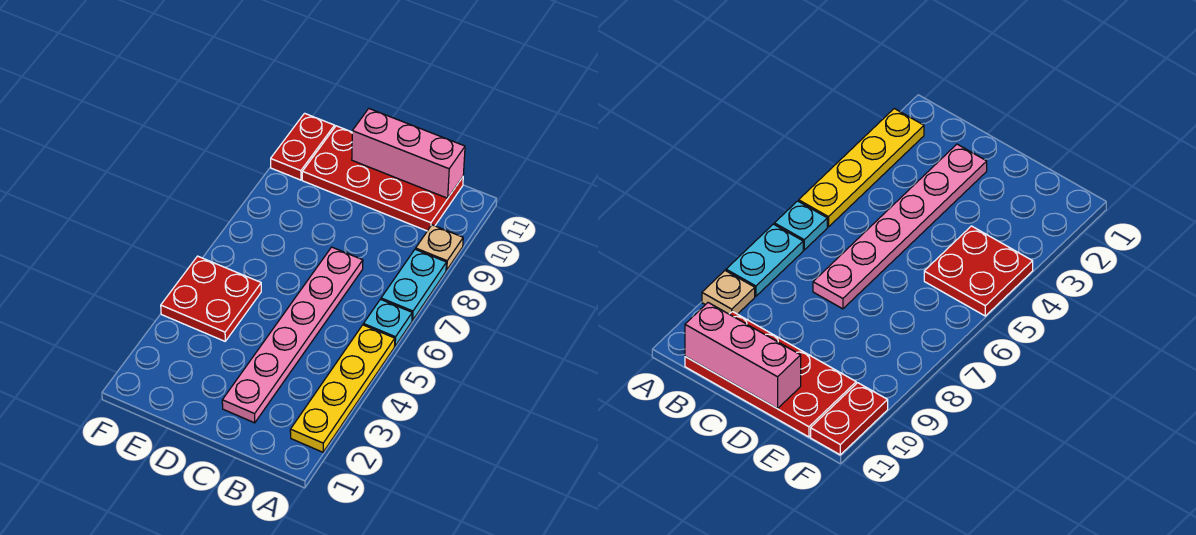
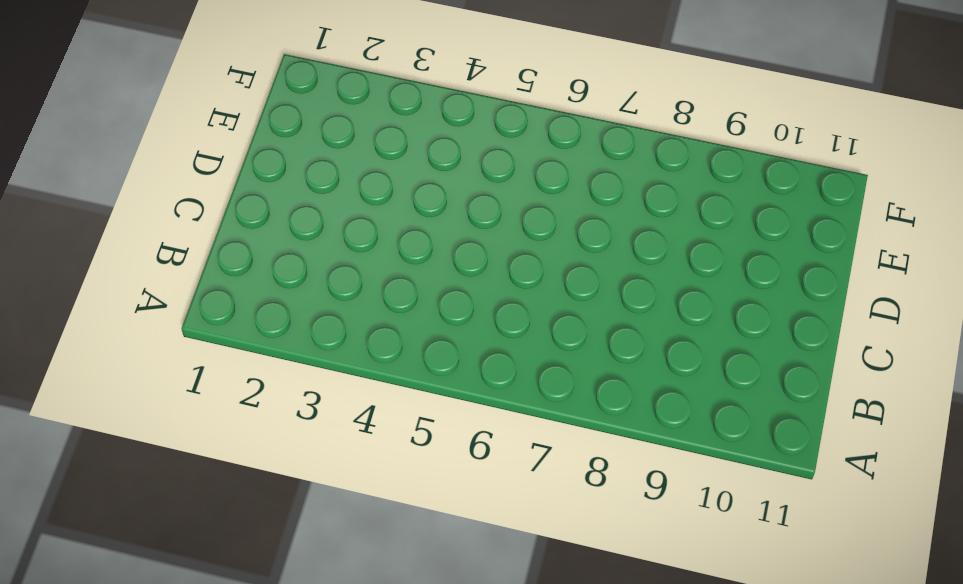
none -> yellow 1x4 plate [290,325,395,452]
none -> cyan 1x1 plate [363,299,412,346]

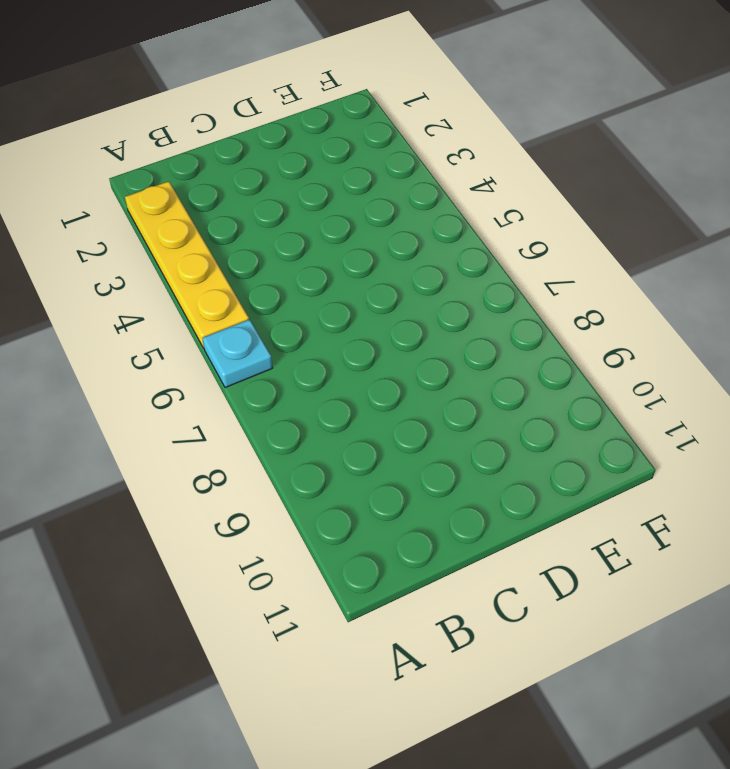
none -> cyan 1x2 plate [381,249,446,320]
none -> tan 1x1 plate [416,225,463,270]

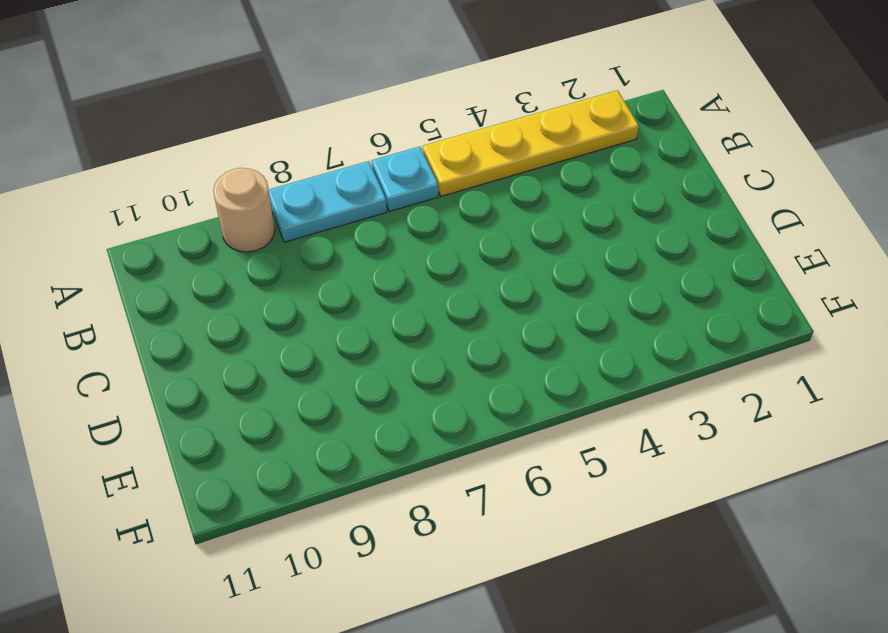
tan 1x1 round brick [213,168,275,252] -> tan 1x1 plate [416,225,463,270]
none -> red 2x4 plate [302,126,463,231]
none -> pink 1x6 plate [222,247,363,423]

